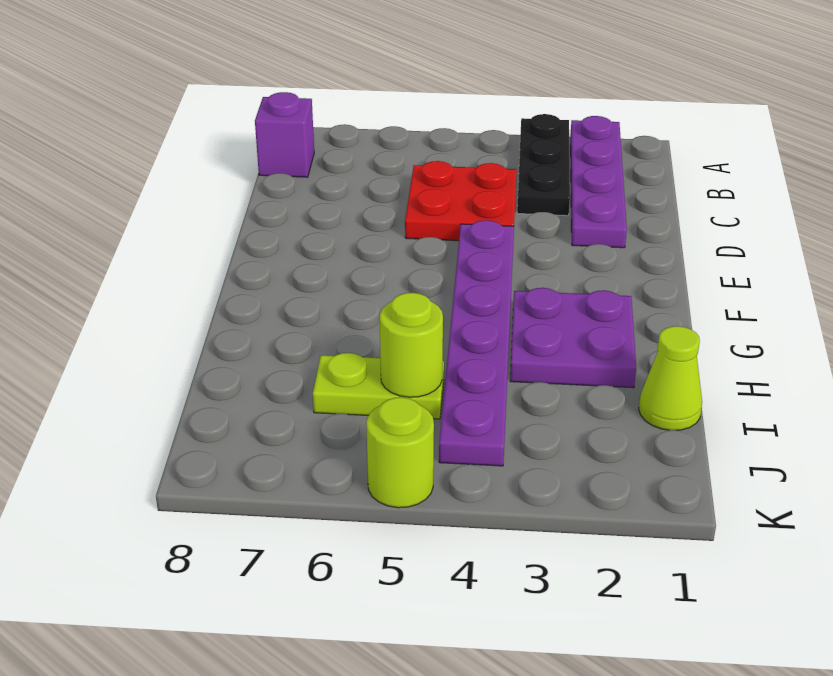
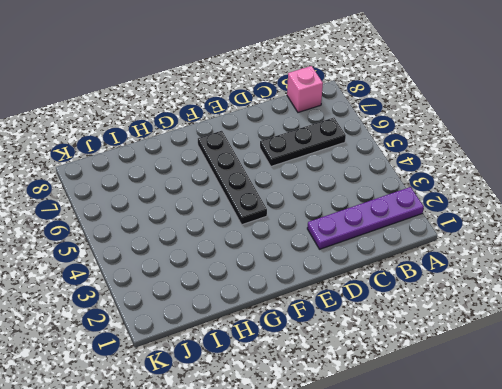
black 1x3 plate [260,118,346,166] -> black 1x3 plate moved to [517,114,570,216]
pink 1x1 brick [287,66,323,112] -> purple 1x1 brick [255,92,314,177]
black 1x4 plate [198,131,267,225] -> purple 1x6 plate [439,220,514,466]
none -> red 2x2 plate [405,161,517,241]
none -> purple 2x2 plate [510,288,636,388]

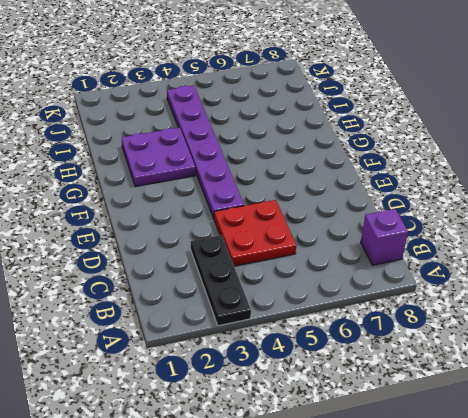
none -> purple 1x4 plate [570,116,627,248]
none -> lime 1x1 cone [639,326,702,430]

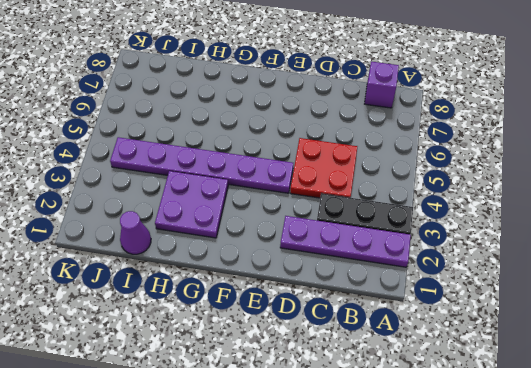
purple 1x1 cone [120,211,151,254] -> lime 1x1 cone [639,326,702,430]
none -> lime 1x2 plate [313,353,444,419]
none -> lime 1x1 round brick [366,397,434,508]

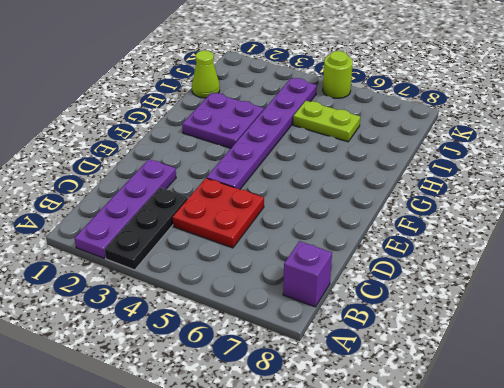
none -> lime 1x1 round brick [380,293,443,397]

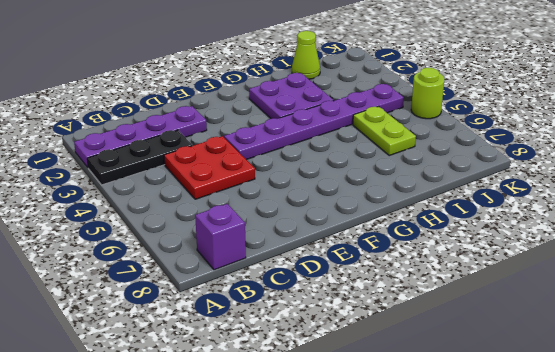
none -> lime 1x1 round brick [380,293,443,397]

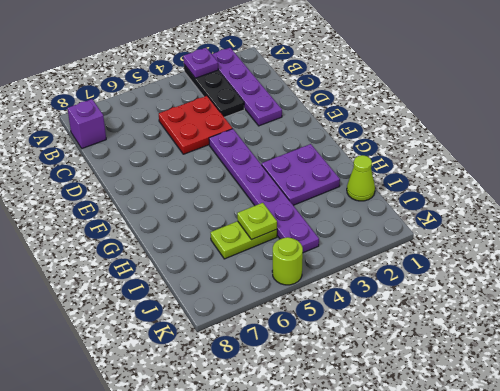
purple 1x1 plate [183,48,218,78] -> none
lime 1x1 plate [237,203,277,240] -> lime 1x1 round brick [380,293,443,397]

